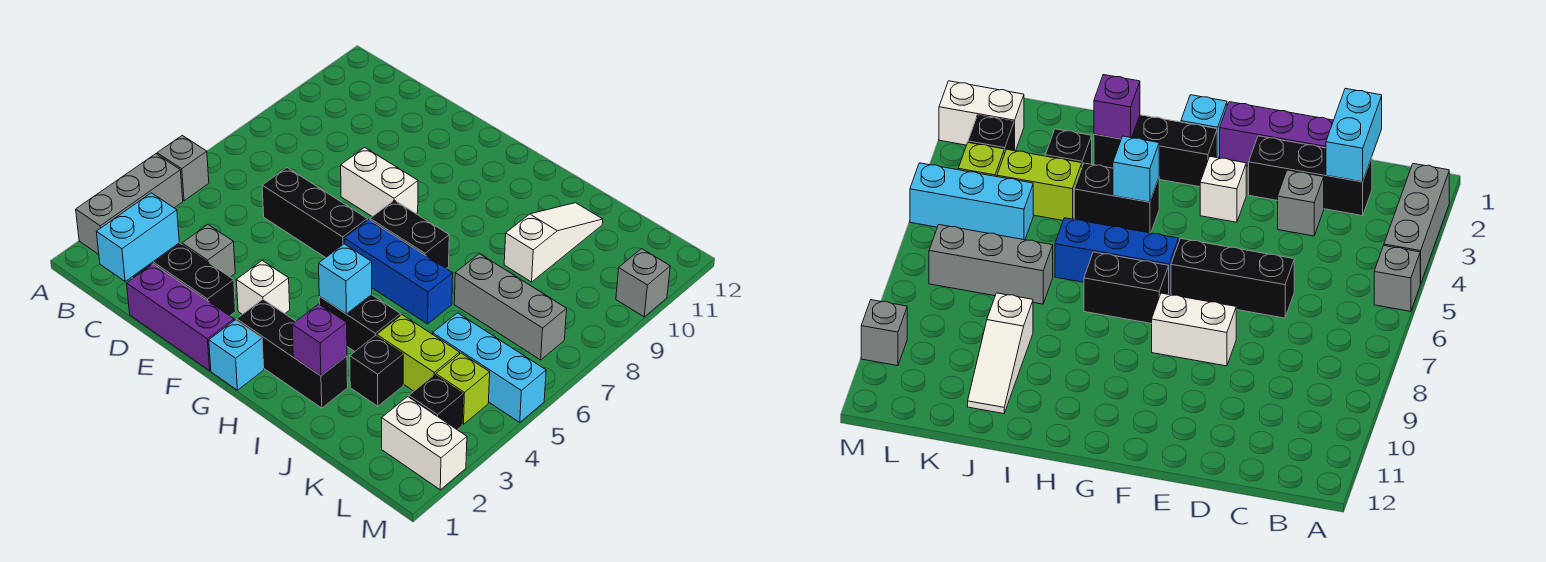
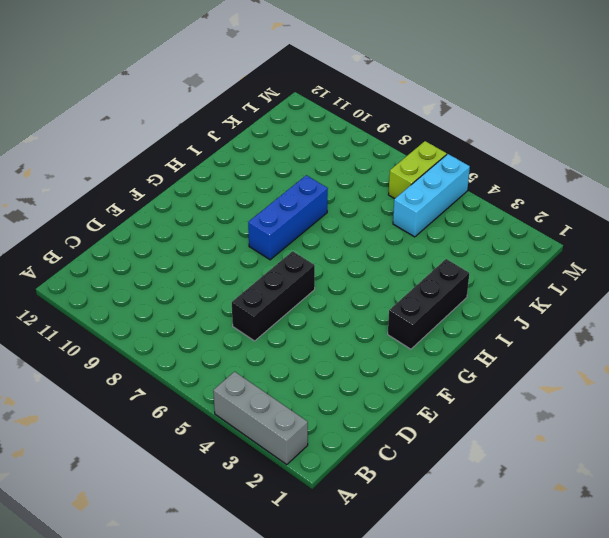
blue 1x3 brick [248,175,328,260] -> blue 1x3 brick moved to [344,220,453,324]
lime 1x2 brick [389,141,447,199] -> lime 1x2 brick moved to [377,315,460,391]
none -> grey 1x1 brick [157,136,209,201]
none -> black 1x3 brick [132,243,236,316]
none -> purple 1x3 brick [127,264,234,371]

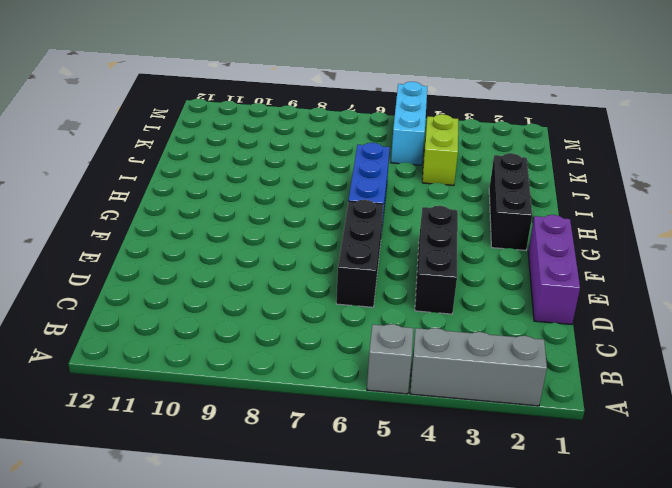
black 1x3 brick [415,206,458,314] -> black 1x3 brick moved to [132,243,236,316]
none -> grey 1x1 brick [182,225,235,277]
none -> white 1x2 brick [341,147,418,217]
none -> white 1x1 brick [236,261,290,314]

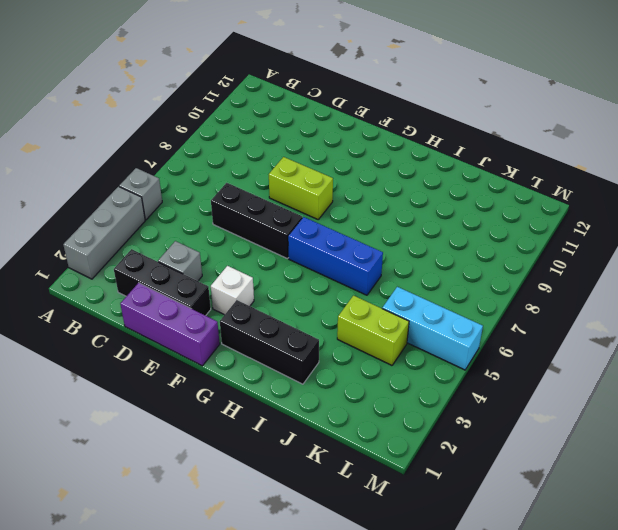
lime 1x2 brick [269,157,333,219] -> white 1x2 brick [341,147,418,217]
none -> cyan 1x1 brick [209,320,264,390]
none -> black 1x2 brick [370,200,449,269]
none -> black 1x2 brick [319,295,401,352]

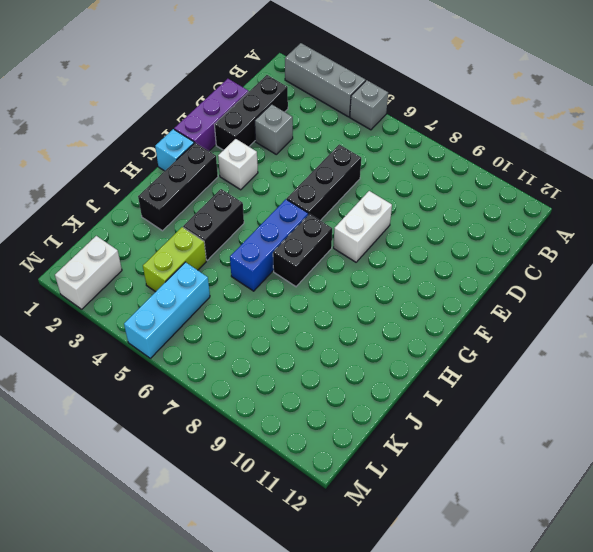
none -> black 1x1 brick [350,335,403,406]
none -> grey 1x3 brick [454,254,567,360]
none -> white 1x3 slope [504,203,603,282]

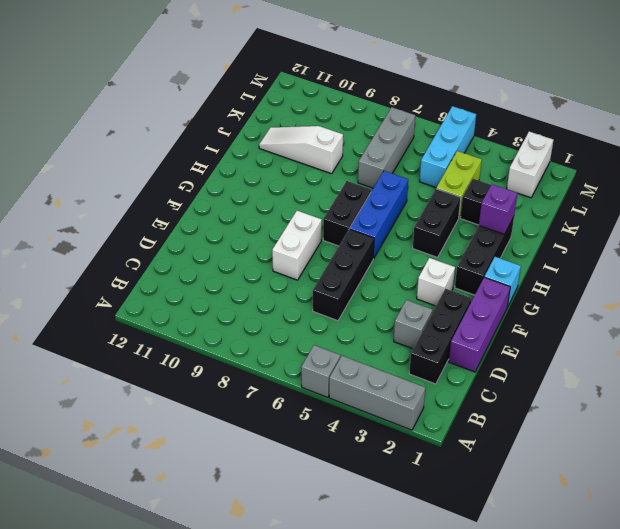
none -> black 1x1 brick [409,375,463,430]
none -> lime 1x1 brick [436,353,490,424]
none -> grey 1x1 brick [616,249,670,317]

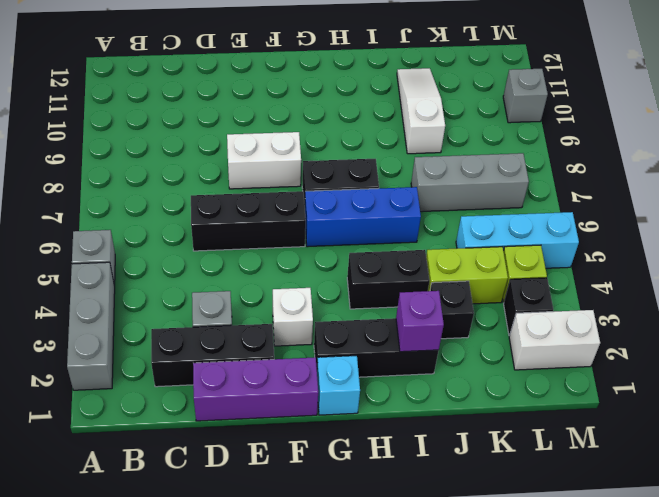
none -> cyan 1x2 brick [97,193,179,281]
none -> cyan 1x1 brick [319,244,372,314]

